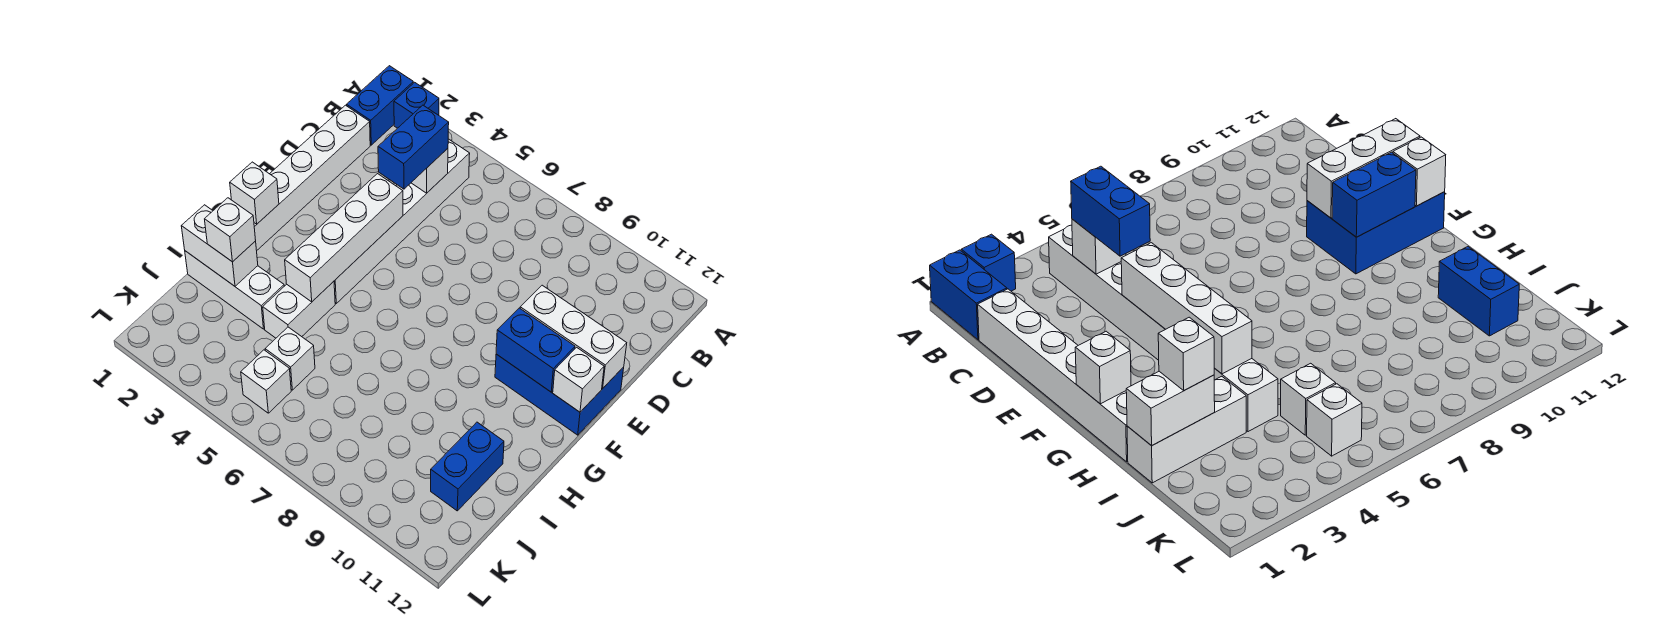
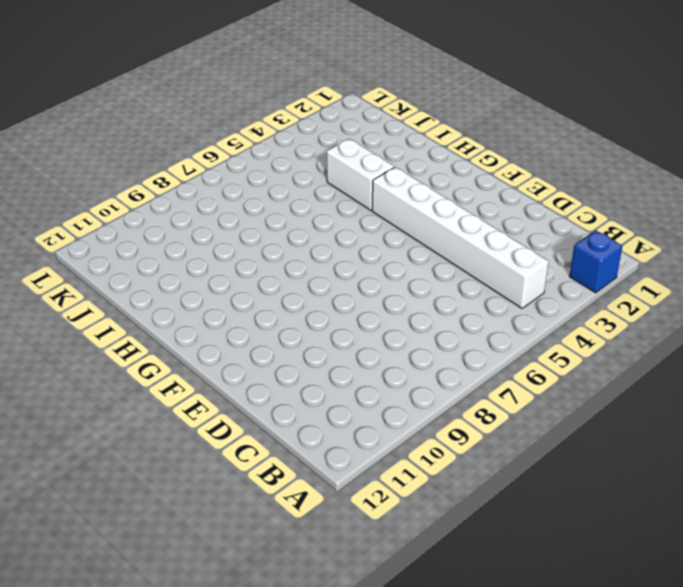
none -> blue 1x2 brick [347,66,413,145]
none -> white 1x6 brick [254,105,370,250]
none -> blue 2x3 brick [495,354,624,435]

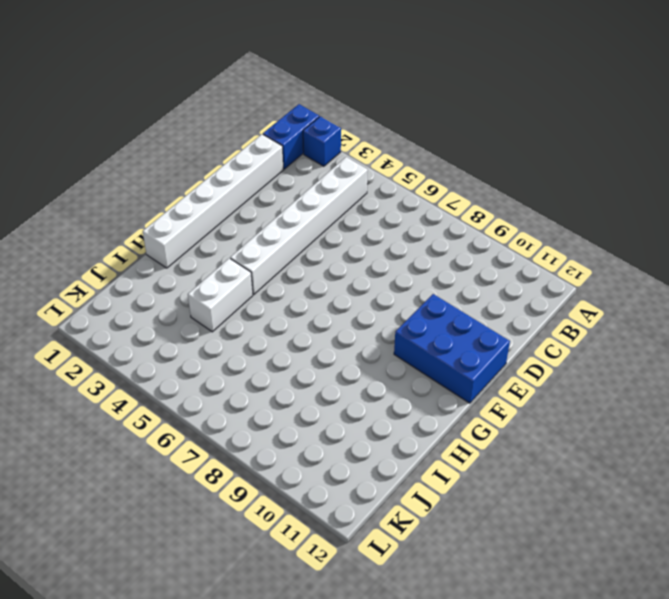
none -> white 1x3 brick [185,251,284,329]
none -> blue 1x2 brick [431,422,504,511]
none -> white 1x1 brick [265,327,315,390]

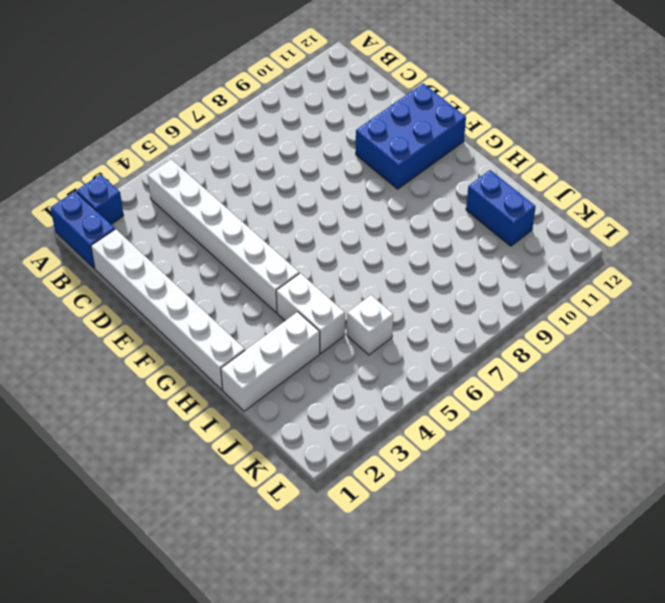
none -> white 1x1 brick [241,350,291,413]
none -> white 1x1 brick [411,149,448,193]
none -> white 1x4 brick [285,174,403,302]

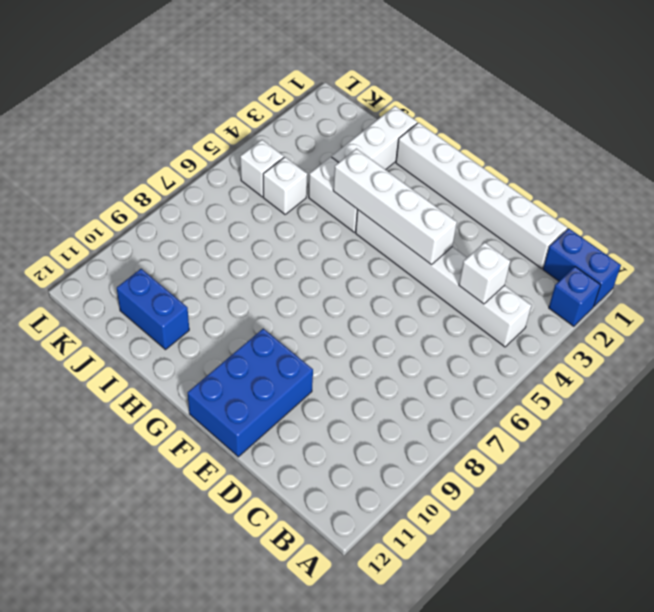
none -> white 1x3 brick [520,285,627,389]
none -> blue 1x2 brick [496,308,575,392]
none -> white 1x1 brick [553,347,604,412]

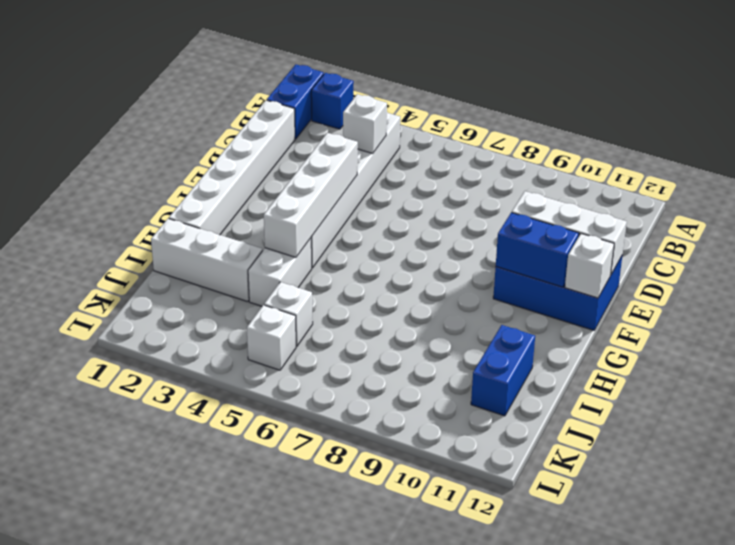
none -> white 1x1 brick [230,162,279,224]
none -> white 1x2 brick [181,205,258,286]
none -> blue 1x2 brick [378,105,449,189]

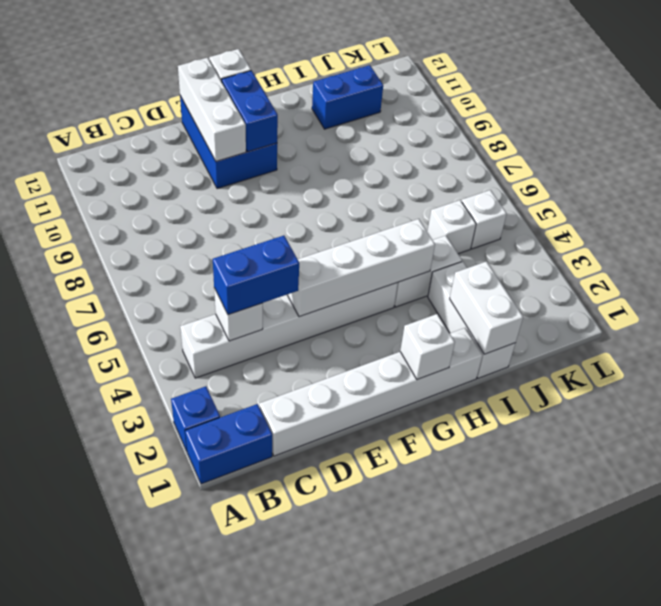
none -> white 1x1 brick [205,198,256,262]

